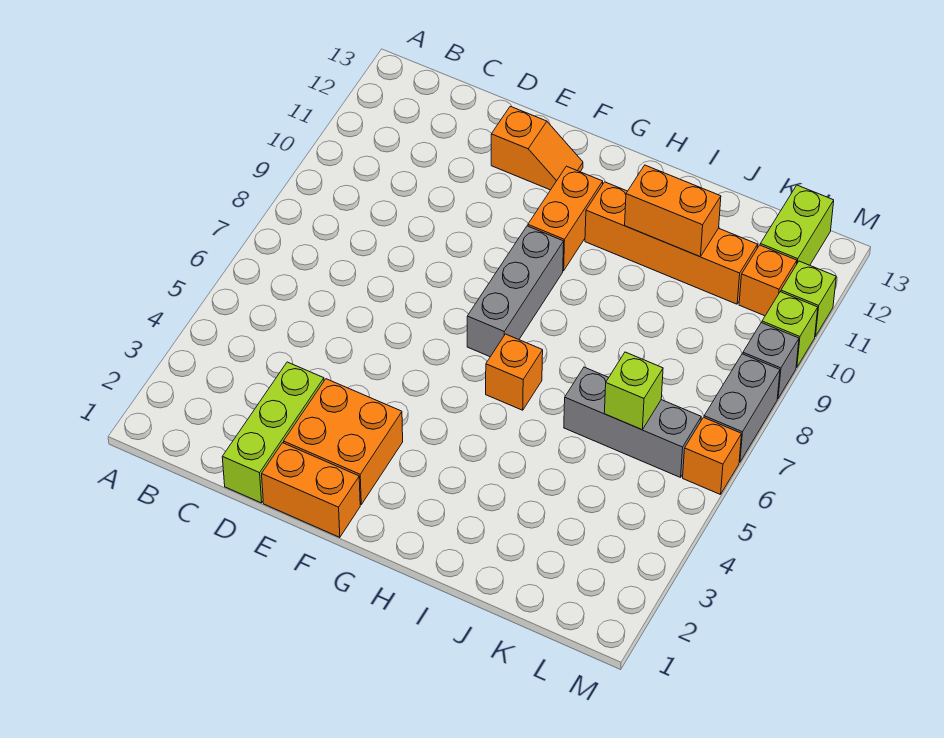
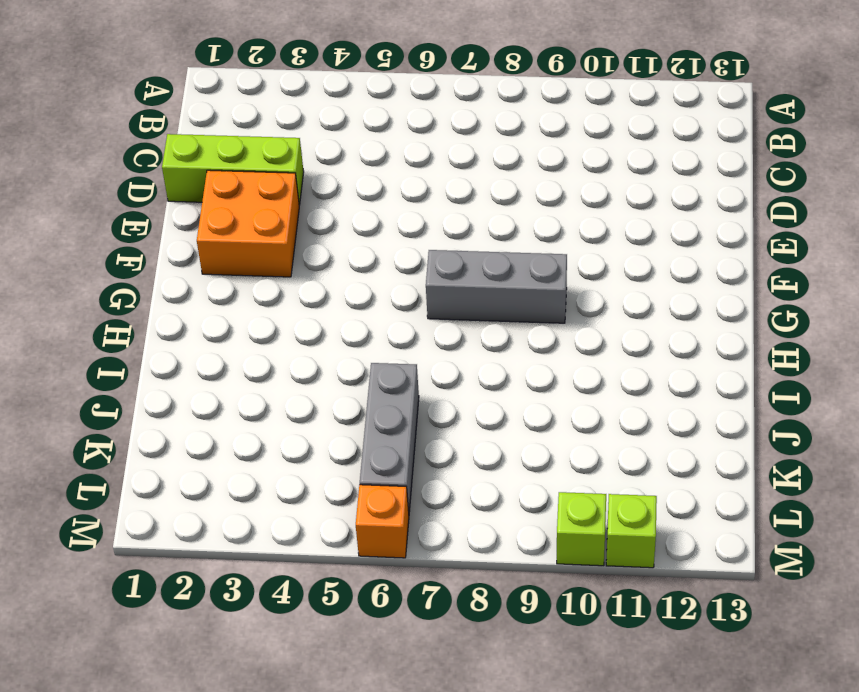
none -> orange 1x2 brick [262,443,360,537]
none -> orange 1x2 slope [491,106,583,190]
none -> orange 1x2 brick [528,166,603,271]

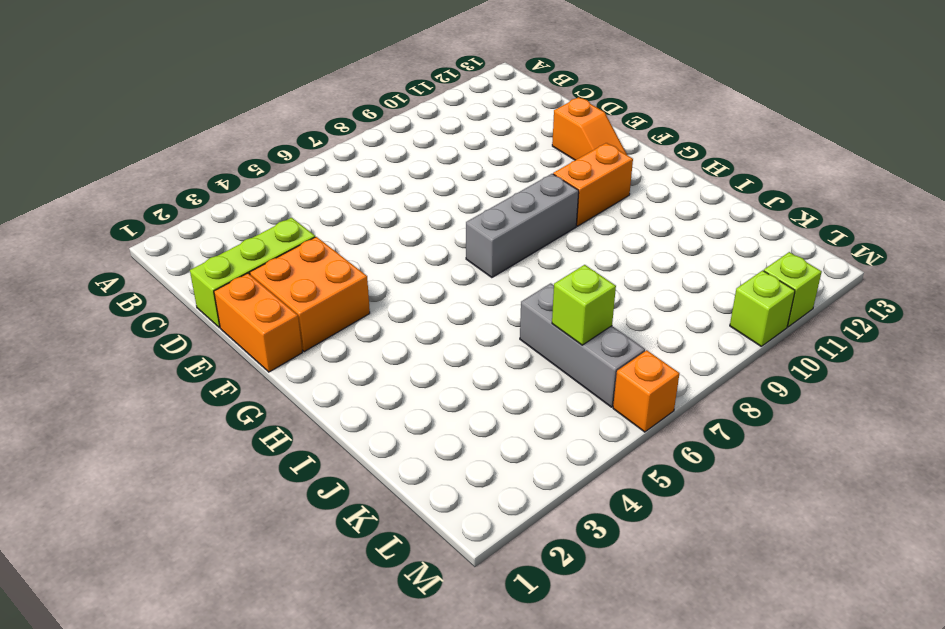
none -> orange 1x1 brick [486,334,543,410]
none -> orange 1x4 brick [585,182,758,304]
none -> orange 1x1 brick [739,245,797,316]

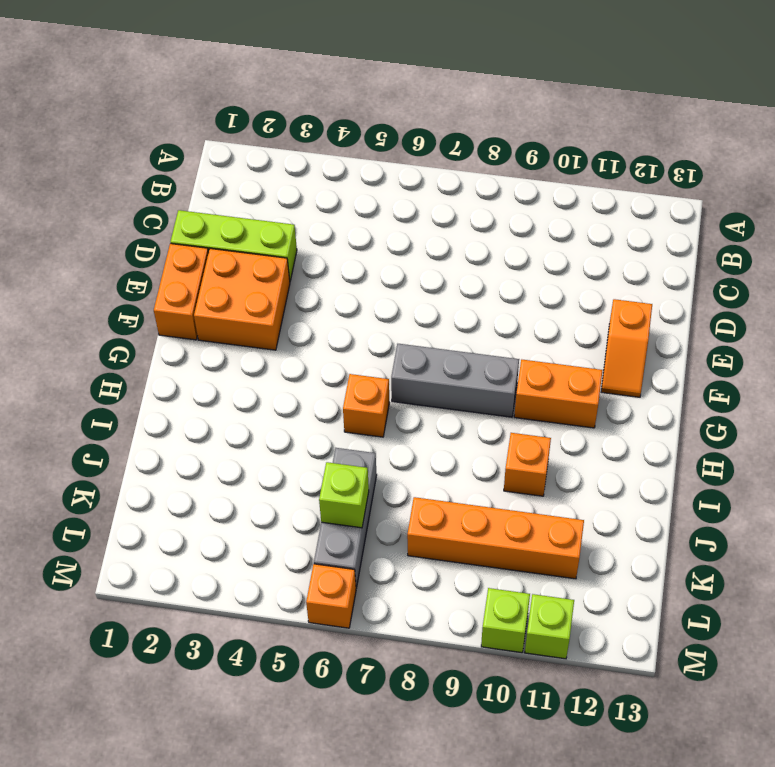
orange 1x1 brick [504,433,551,496] -> orange 1x1 brick moved to [739,245,797,316]
orange 1x4 brick [407,497,584,579] -> orange 1x4 brick turned to [585,182,758,304]
none -> lime 1x2 brick [760,185,834,265]
none -> grey 1x2 brick [704,354,780,462]
none -> grey 1x1 brick [743,323,799,399]

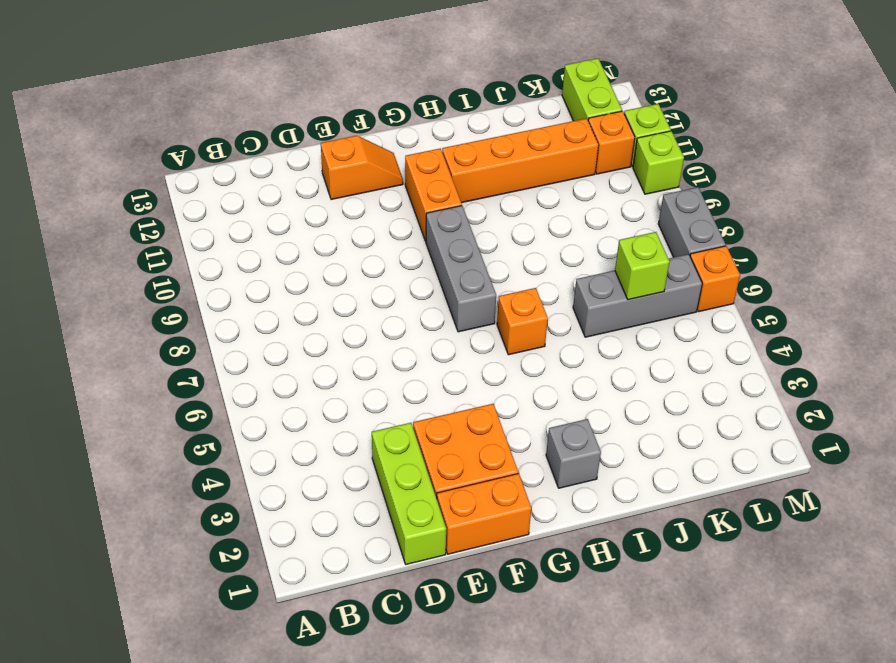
grey 1x1 brick [546,419,601,488] -> grey 1x1 brick moved to [743,323,799,399]
none -> orange 1x2 brick [625,165,721,257]

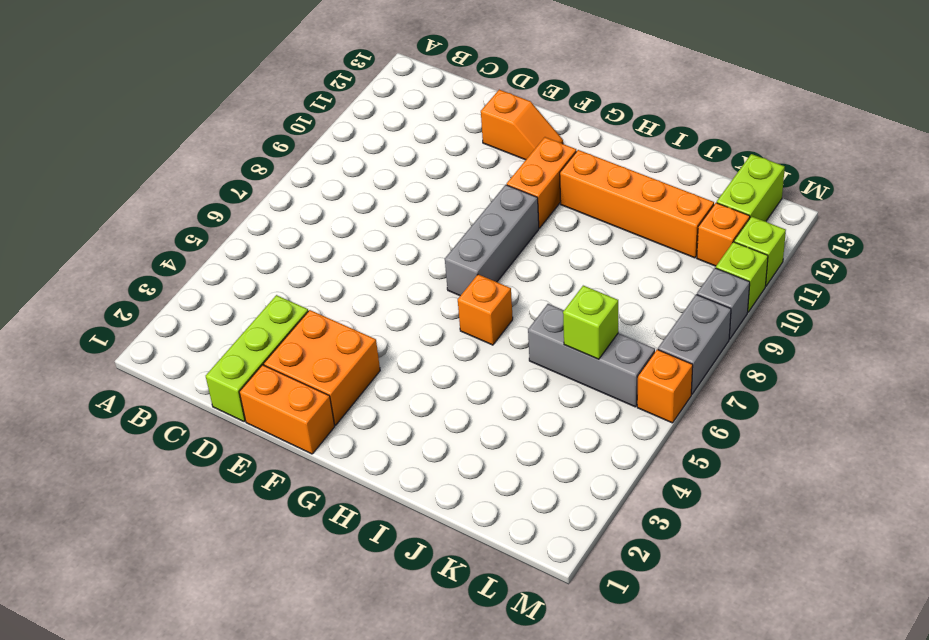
none -> orange 1x2 brick [625,165,721,257]

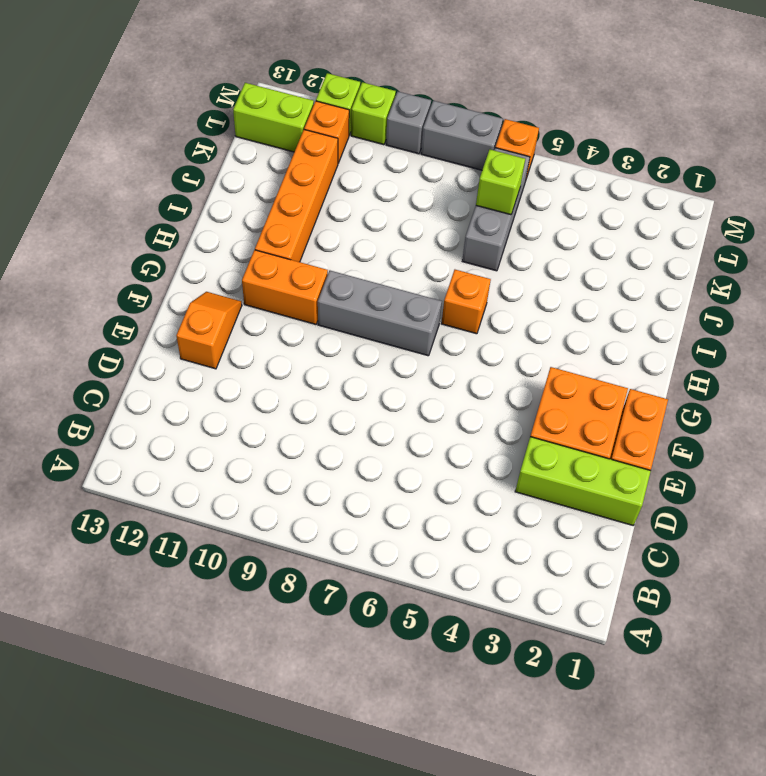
none -> orange 1x2 brick [625,165,721,257]

